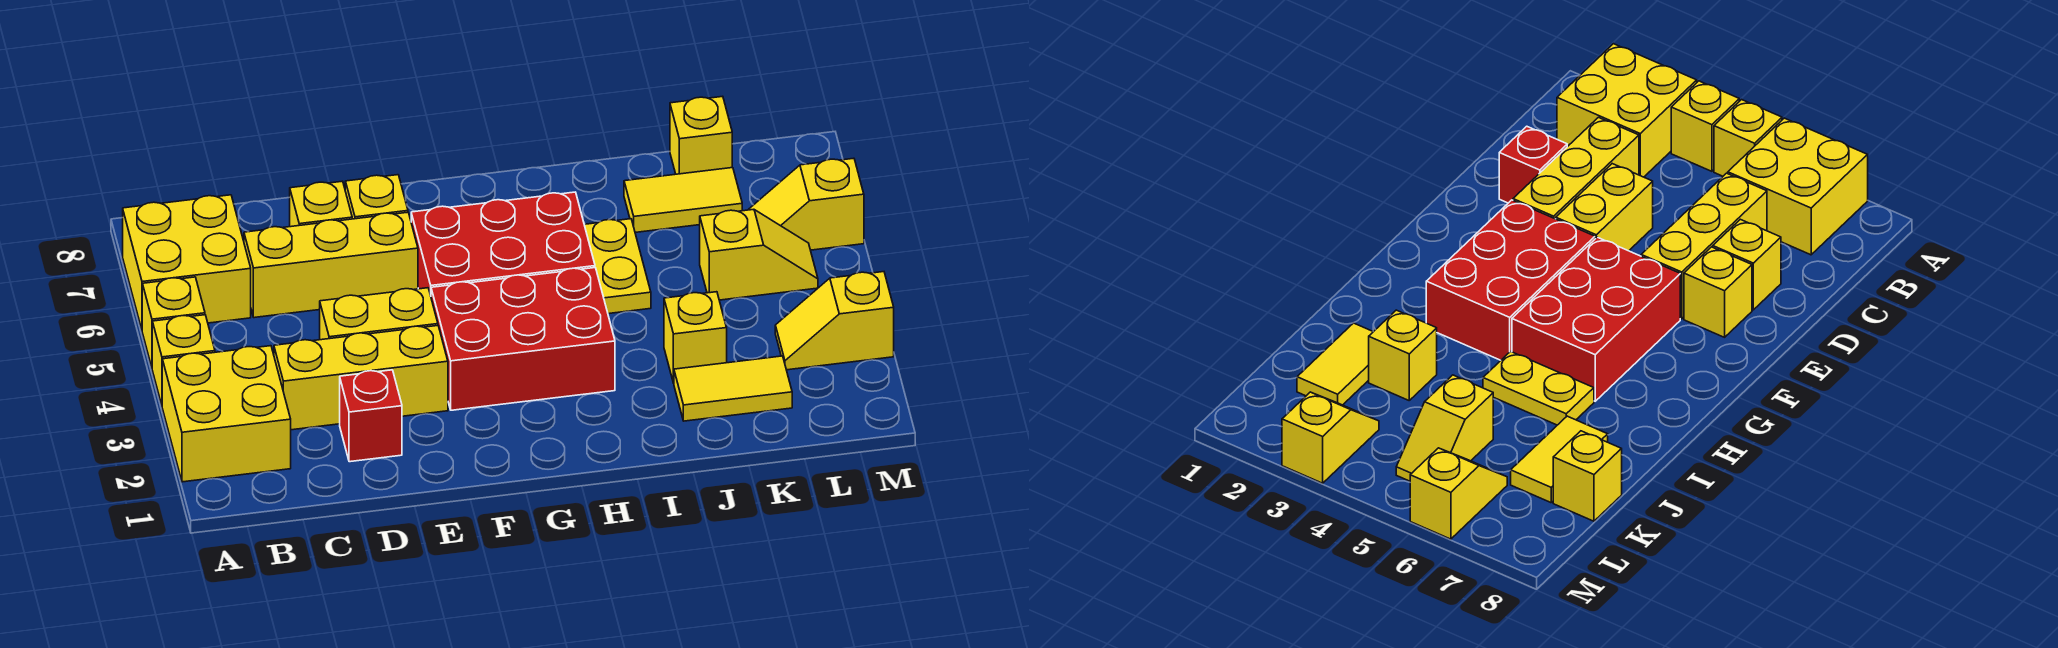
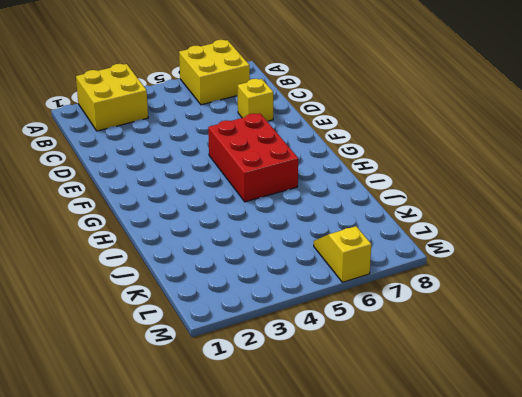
none -> yellow 1x1 brick [152,315,215,405]
none -> yellow 1x1 brick [142,277,205,367]
none -> yellow 1x3 brick [274,326,448,430]

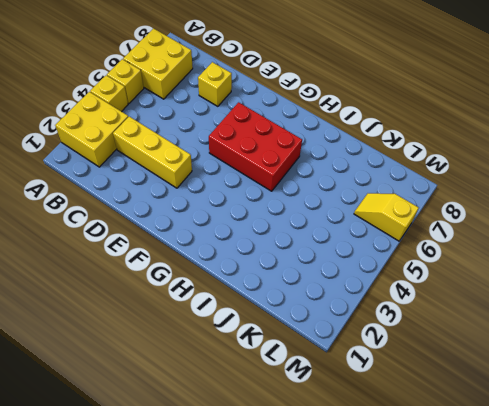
none -> yellow 1x3 brick [244,212,418,318]
none -> red 1x1 brick [340,370,402,462]
none -> yellow 1x2 brick [320,288,438,340]

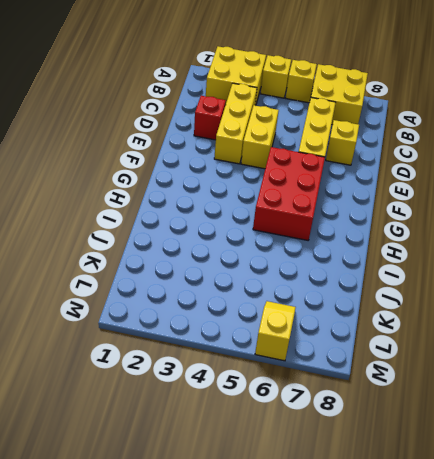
none -> yellow 1x1 brick [345,175,408,219]
none -> red 2x3 brick [431,268,615,410]
none -> yellow 1x2 plate [584,219,651,314]

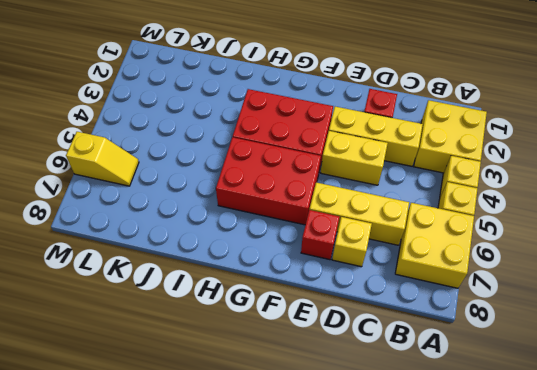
red 1x1 brick [301,210,339,260] -> yellow 1x1 brick [345,175,408,219]
none -> yellow 1x2 plate [584,219,651,314]
none -> yellow 1x2 tile [674,356,792,421]
none -> yellow 1x1 brick [664,292,727,383]

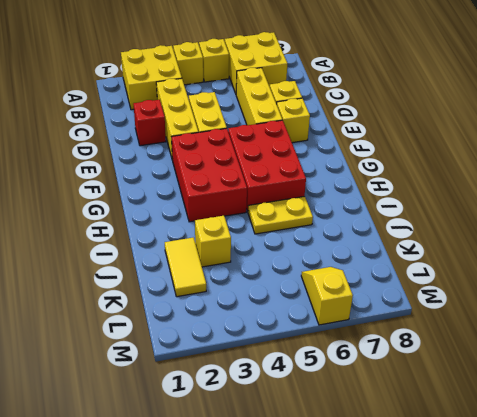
none -> yellow 1x2 tile [624,168,742,233]
none -> yellow 1x2 slope [700,209,818,300]
none -> yellow 1x1 brick [670,96,732,174]

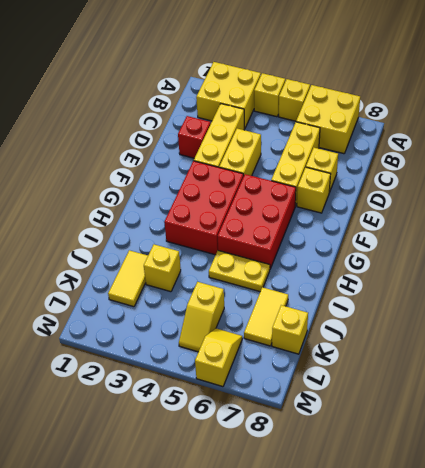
none -> yellow 1x2 slope [775,272,894,370]

